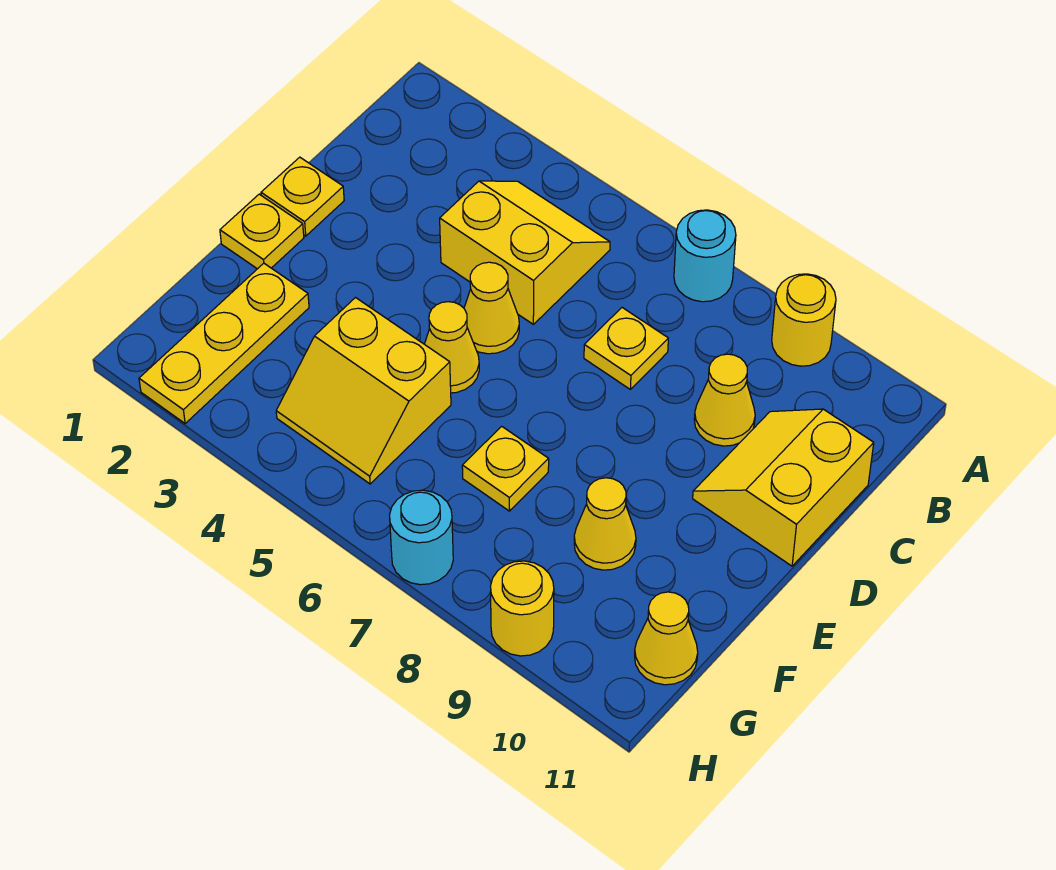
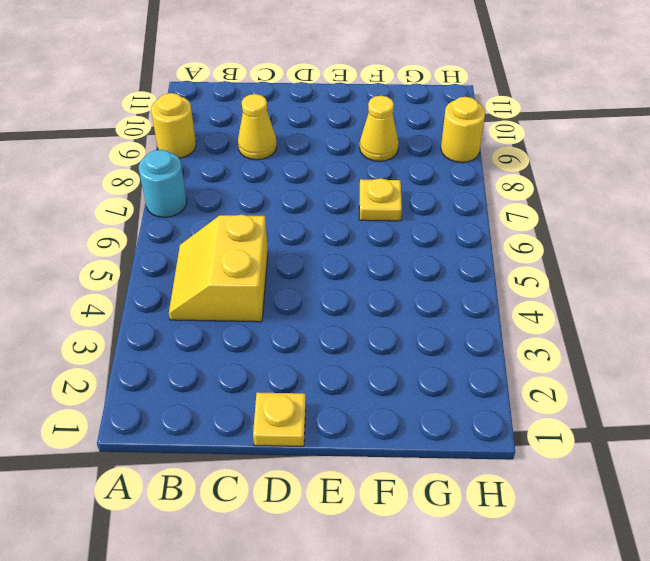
none -> yellow 1x1 plate [584,308,668,389]
none -> yellow 2x2 slope [693,409,874,566]
none -> yellow 1x1 cone [464,262,519,354]

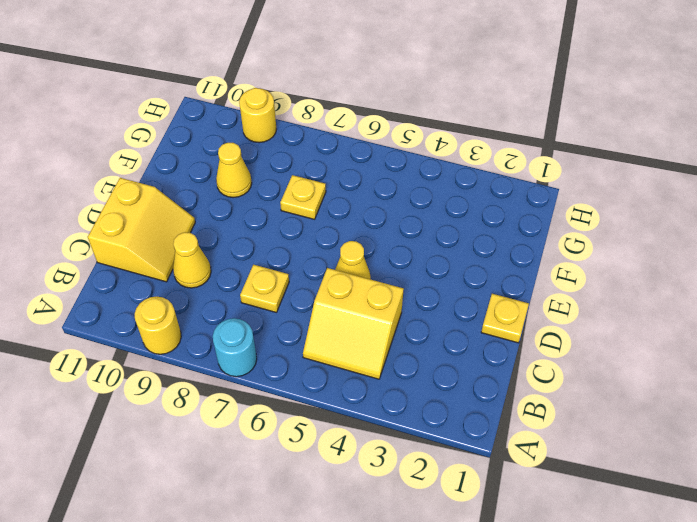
none -> yellow 1x1 plate [220,194,304,269]
none -> yellow 1x1 cone [425,302,479,393]
none -> yellow 1x3 plate [139,263,309,424]

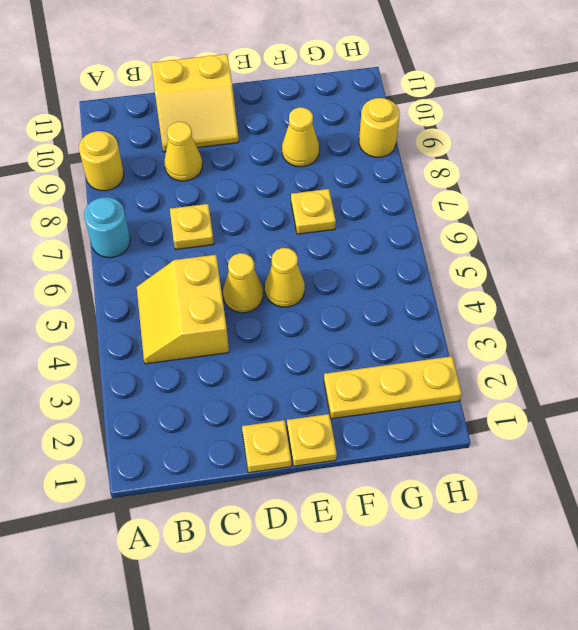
none -> yellow 2x2 slope [276,298,451,484]
none -> yellow 1x1 cone [635,592,698,685]
none -> cyan 1x1 round brick [390,490,453,585]

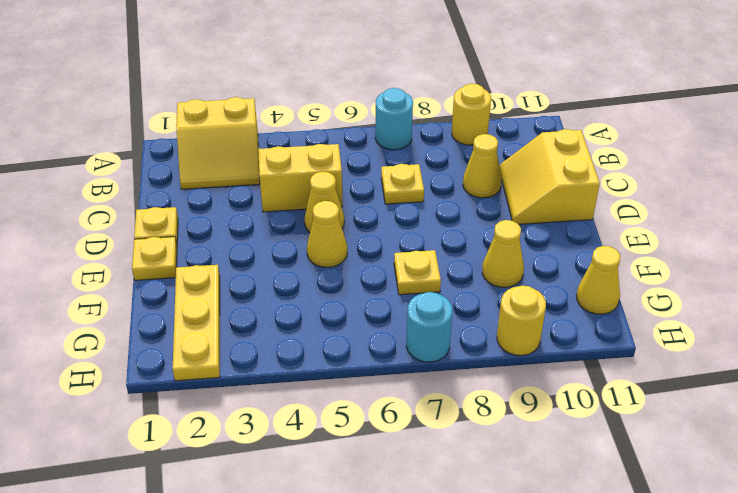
yellow 2x2 slope [176,97,260,189] -> yellow 2x2 slope moved to [276,298,451,484]

